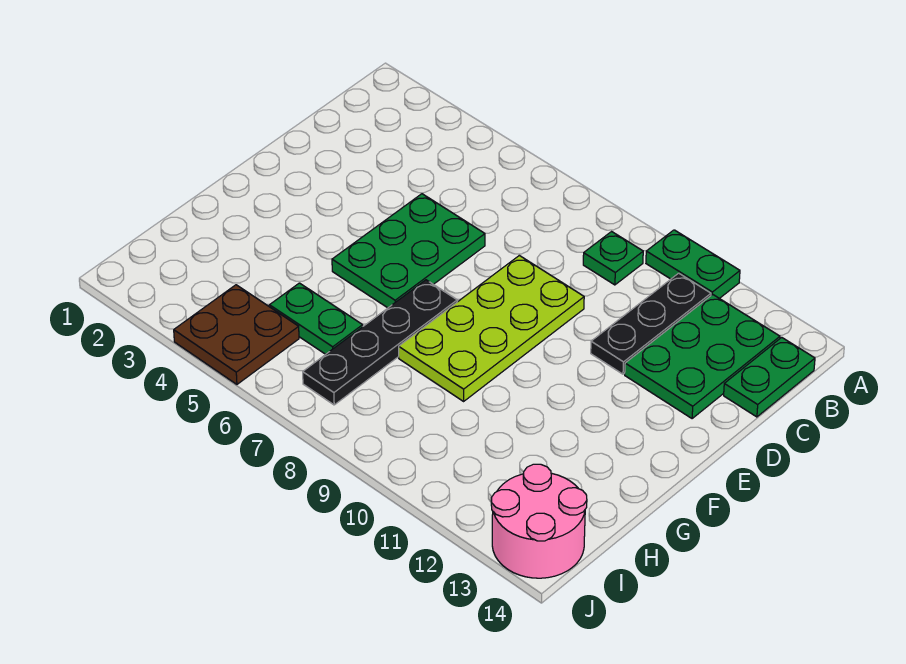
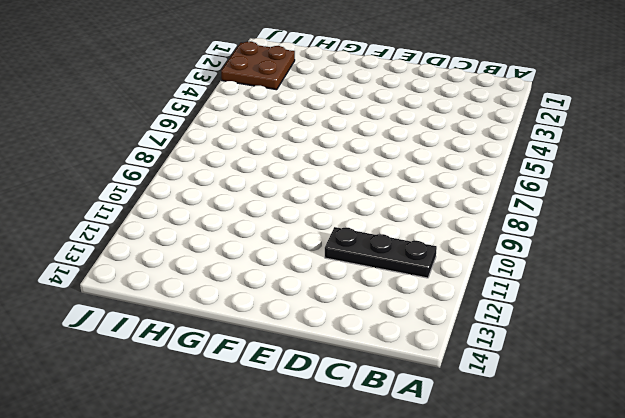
brown 2x2 plate [221,42,295,90] -> brown 2x2 plate moved to [174,285,299,384]
none -> green 1x2 plate [646,230,740,298]
none -> green 1x1 plate [583,232,643,285]

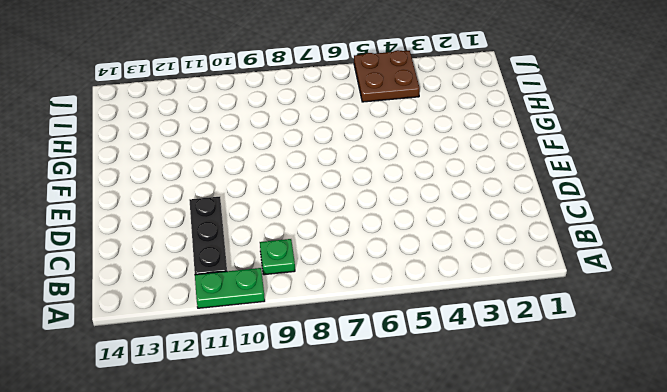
none -> green 2x3 plate [625,294,780,419]
none -> green 1x2 plate [724,337,815,417]

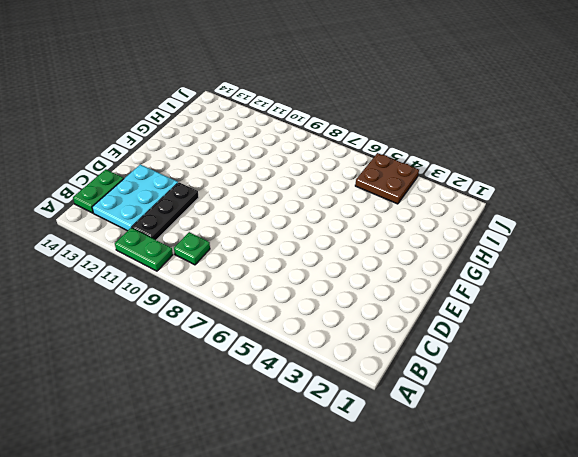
cyan 2x3 plate [92,164,178,231] -> green 2x3 plate [625,294,780,419]
none -> green 2x3 plate [332,194,485,308]
none -> lime 2x4 plate [399,255,584,401]

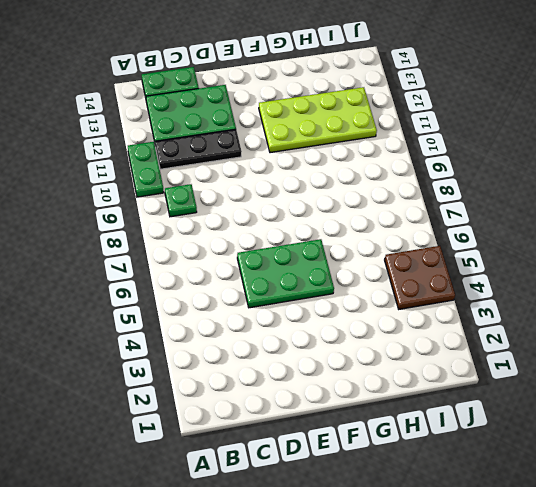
lime 2x4 plate [259,87,377,153] -> lime 2x4 plate moved to [399,255,584,401]
none -> black 1x4 plate [303,280,457,405]
none -> green 1x2 plate [270,283,363,354]

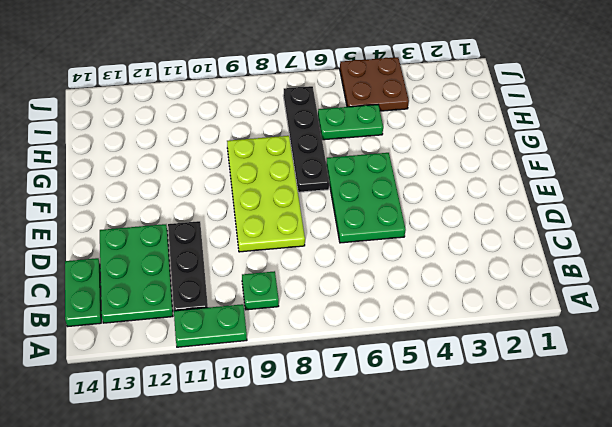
none -> pink 2x2 round brick [491,464,587,578]

